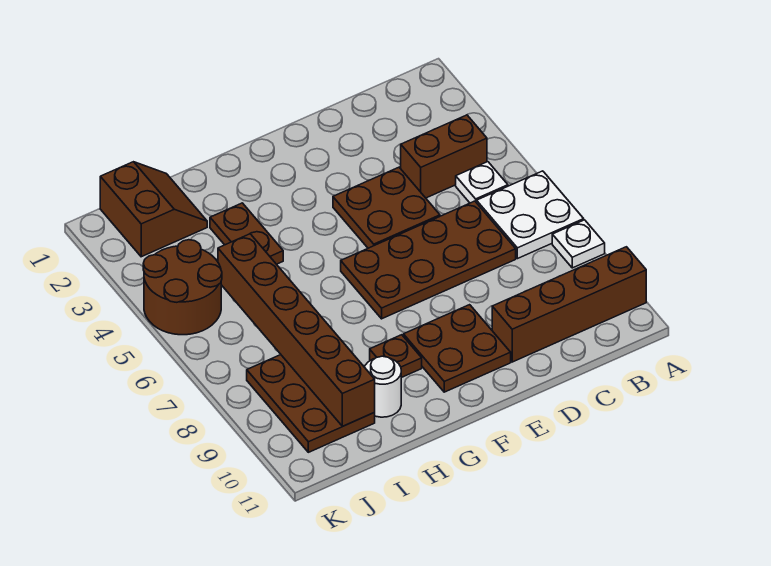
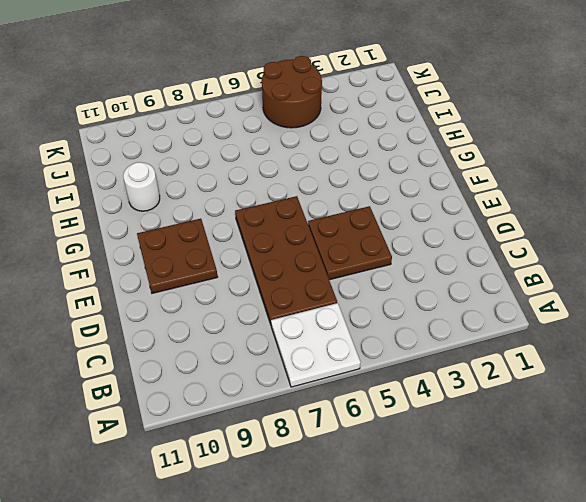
none -> white 1x1 plate [552,220,605,268]
none -> brown 1x4 brick [492,247,646,362]
none -> brown 1x2 brick [401,115,487,198]

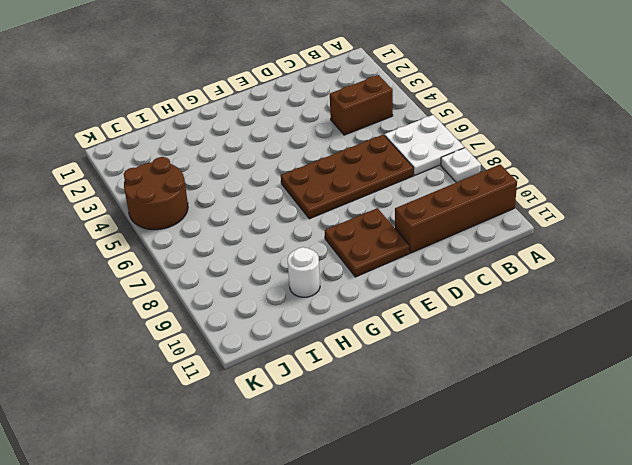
none -> white 1x1 plate [456,162,508,203]
none -> brown 2x2 plate [333,167,440,248]
none -> brown 1x1 plate [370,335,422,378]

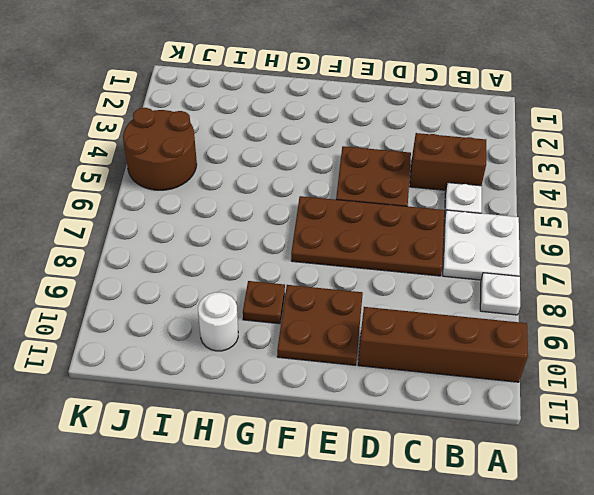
none -> brown 1x2 plate [210,203,283,264]
none -> brown 2x2 slope [100,162,207,257]
none -> brown 2x3 plate [247,355,375,452]

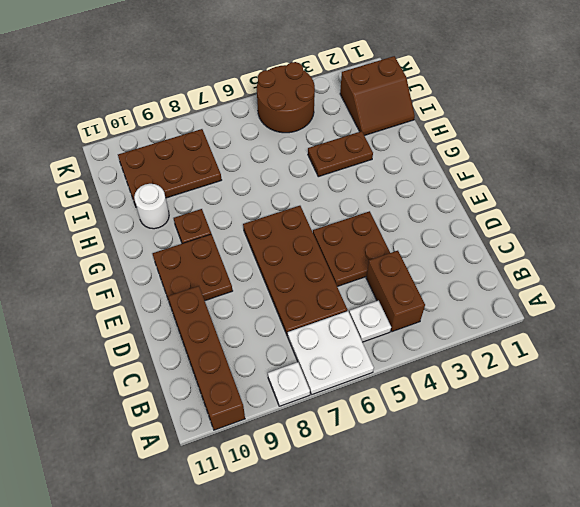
none -> brown 1x6 brick [218,234,375,426]

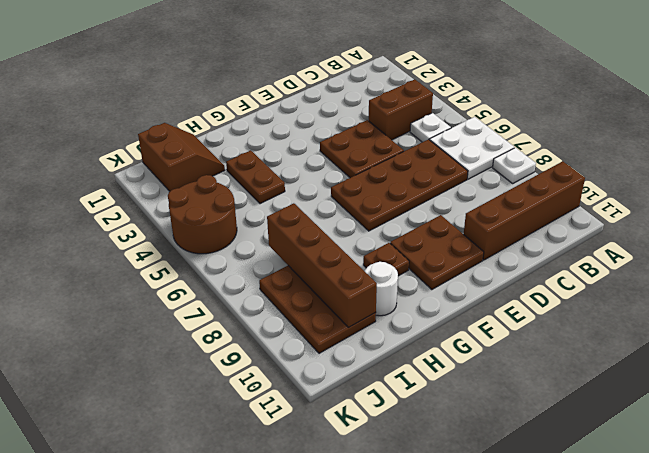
brown 1x4 brick [267,203,377,327] -> brown 1x6 brick [218,234,375,426]

